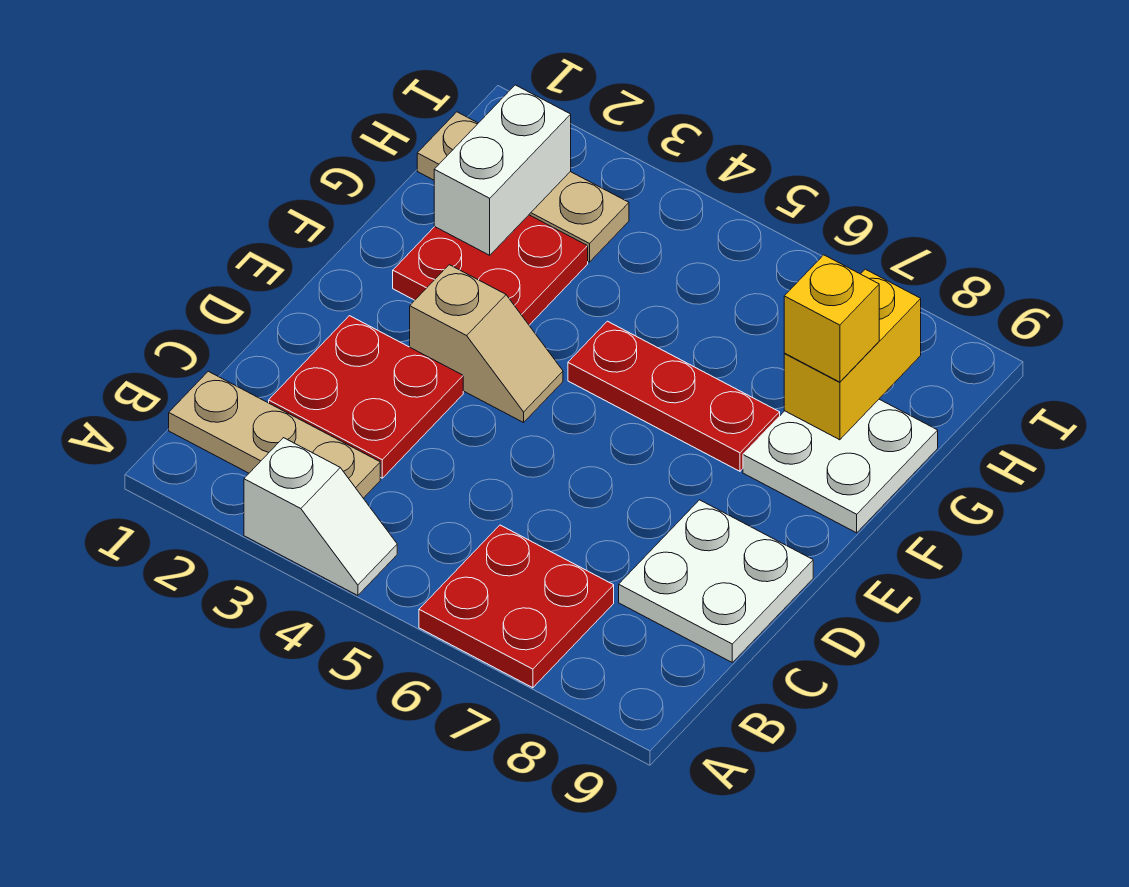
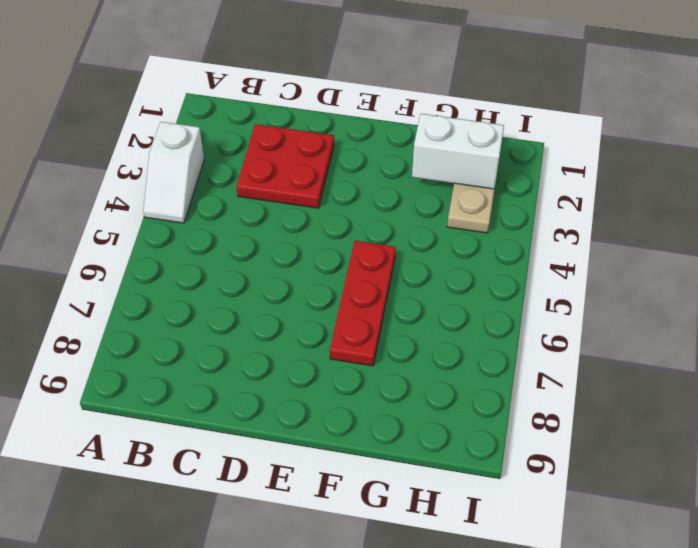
none -> red 2x2 plate [419,525,614,688]
none -> tan 1x3 plate [169,371,380,498]
none -> white 2x2 plate [619,500,813,662]

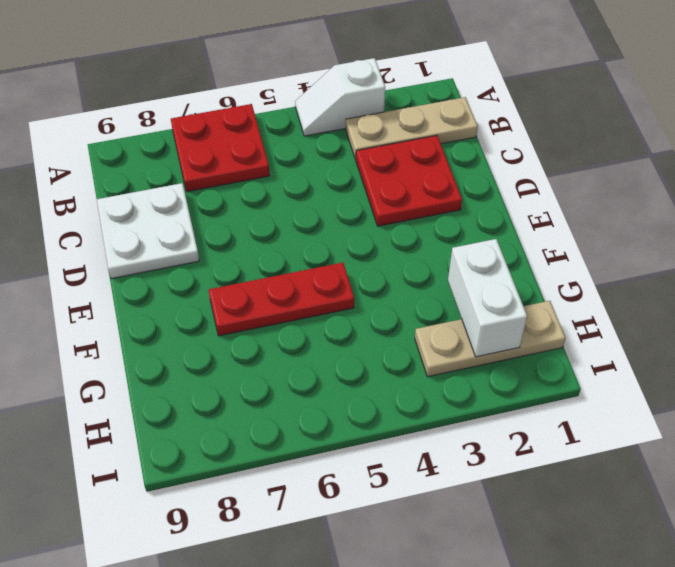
none -> tan 1x2 slope [410,265,563,422]
none -> red 2x2 plate [393,215,588,325]
none -> white 2x2 plate [743,399,938,533]

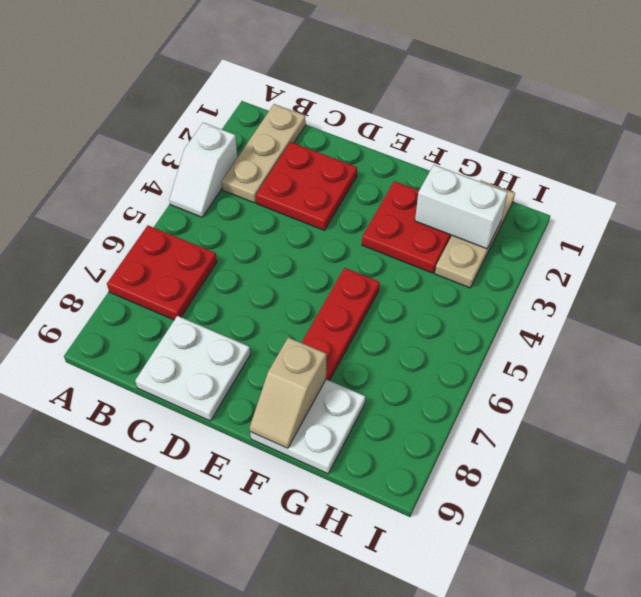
tan 1x2 slope [250,337,326,448] -> tan 1x2 slope moved to [410,265,563,422]
none -> yellow 1x2 brick [784,269,921,440]
none -> yellow 1x1 brick [784,255,879,382]

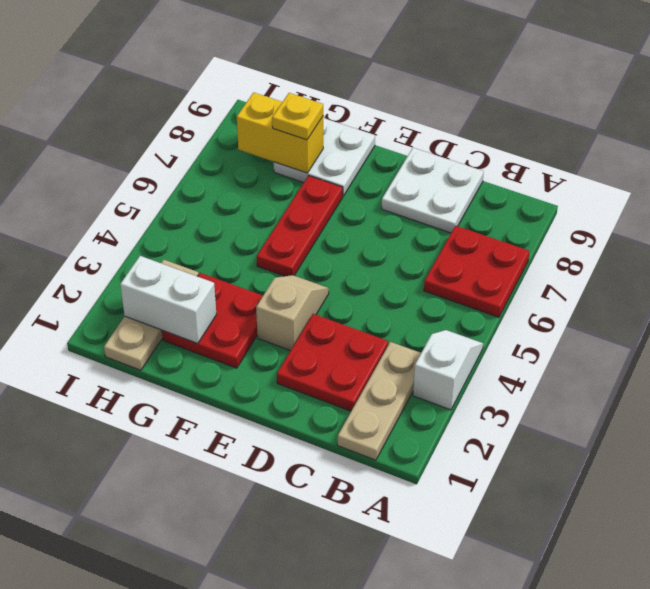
yellow 1x1 plate [272,93,323,140] -> yellow 1x1 brick [784,255,879,382]

